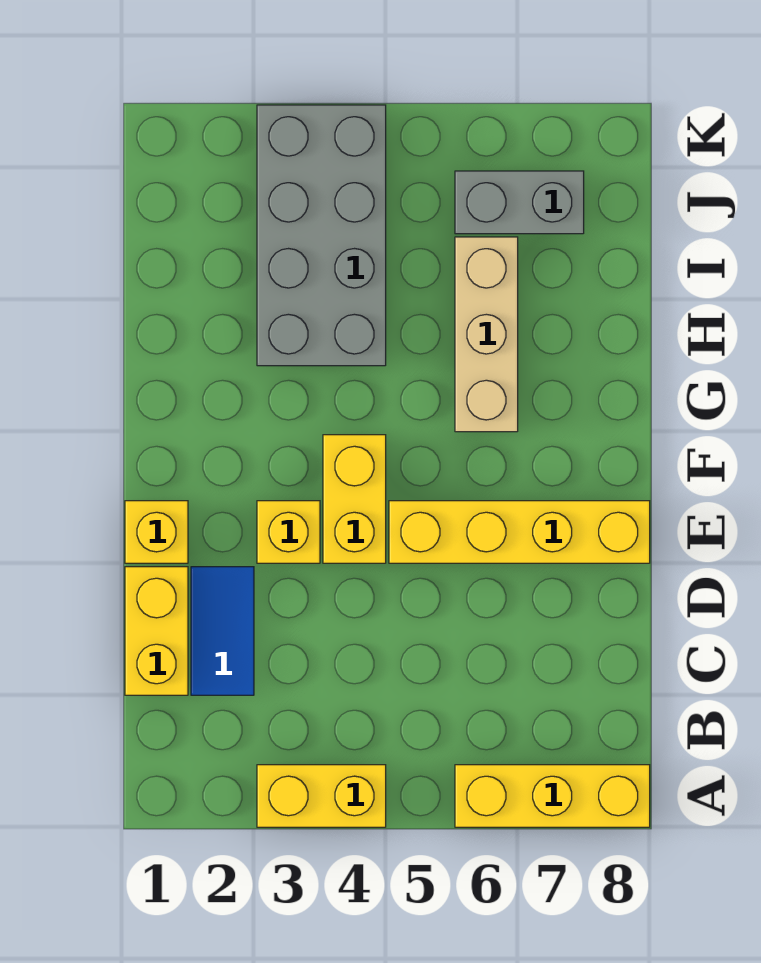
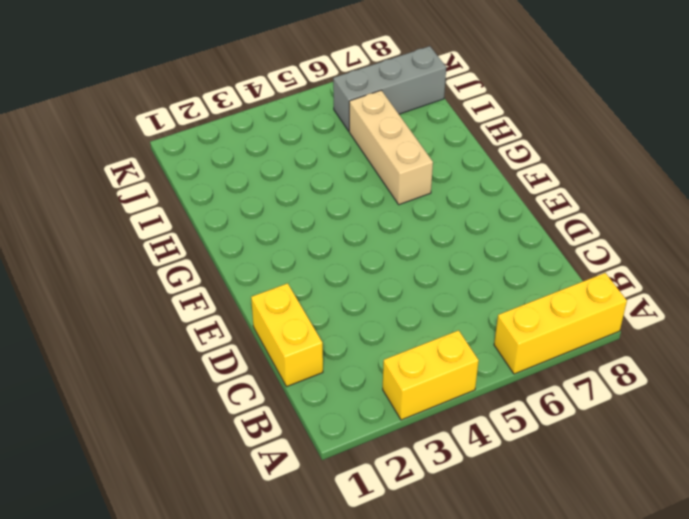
grey 1x3 brick [333,46,446,131] -> grey 1x2 brick [455,171,584,234]
none -> blue 1x2 tile [191,567,254,695]
none -> yellow 1x1 brick [125,501,188,563]

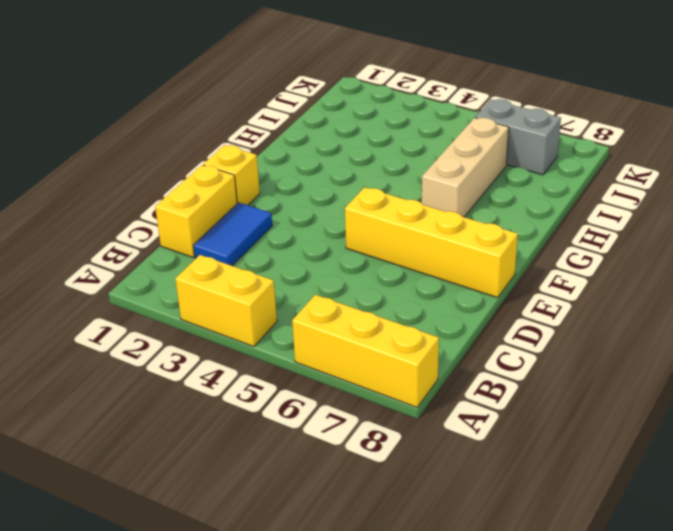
none -> yellow 1x1 brick [257,501,320,563]
none -> yellow 1x2 brick [323,435,386,563]

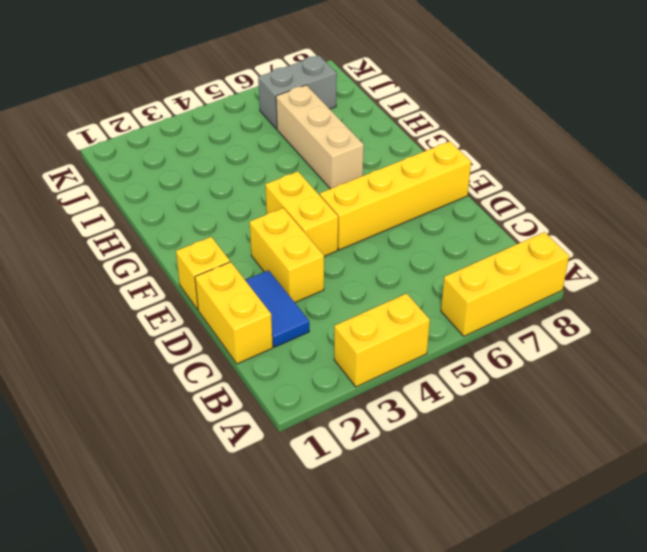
yellow 1x2 brick [250,208,324,302] -> yellow 1x1 brick [257,501,320,563]
none -> grey 2x4 brick [257,105,386,366]

